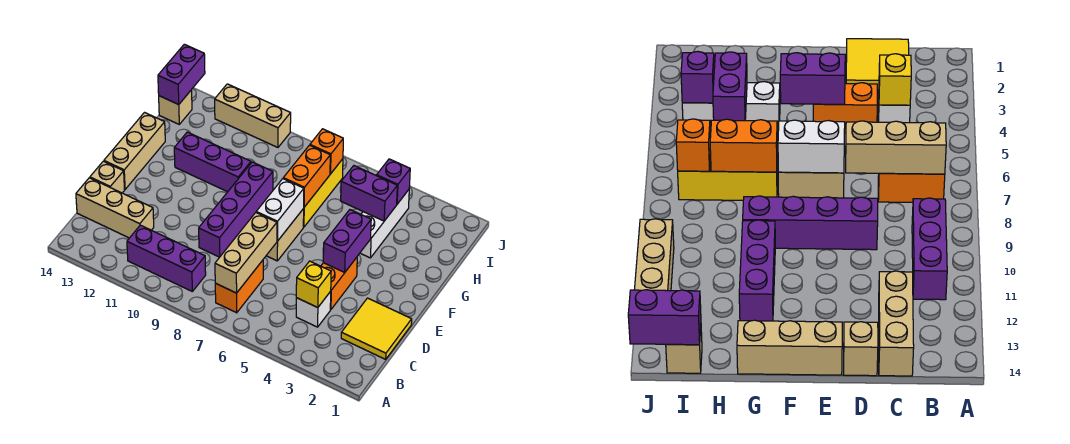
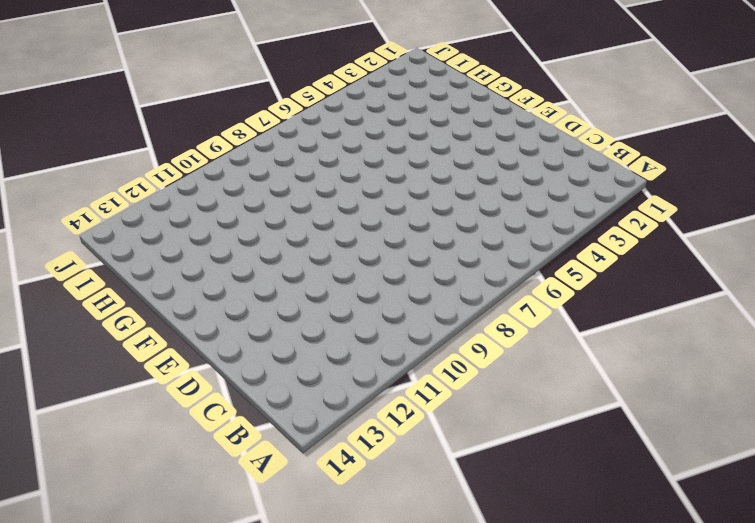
none -> orange 1x2 brick [215,260,263,313]
none -> purple 1x3 brick [127,225,206,291]
none -> yellow 2x2 tile [341,298,412,359]

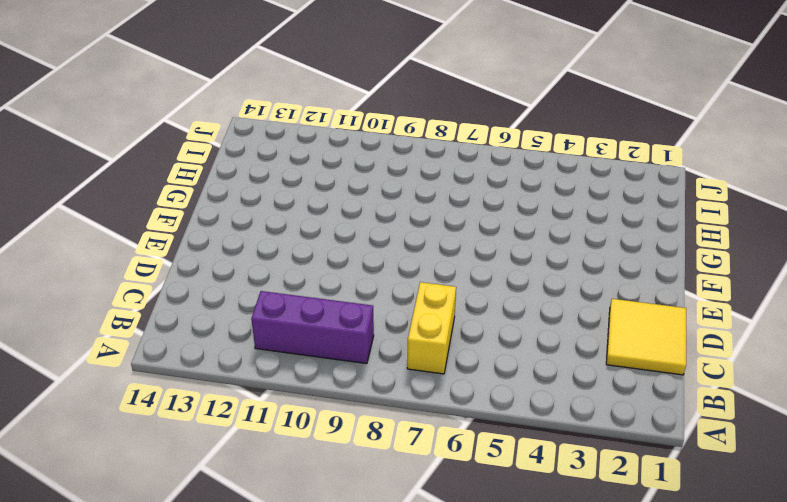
yellow 1x2 brick [407,282,456,374] -> orange 1x2 brick [215,260,263,313]
none -> white 1x1 brick [296,292,331,327]
none -> tan 1x3 brick [76,178,154,238]
none -> orange 1x2 brick [321,257,357,310]

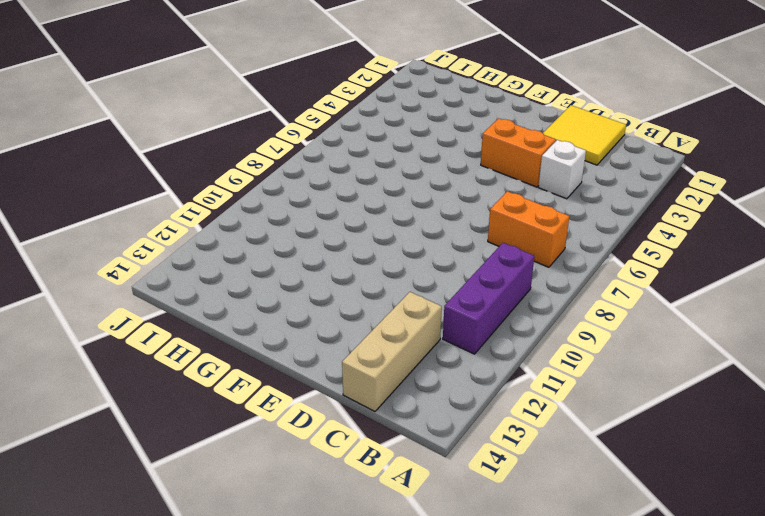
none -> purple 1x4 brick [199,162,273,257]
none -> tan 1x1 brick [90,161,125,193]
none -> tan 1x2 brick [266,209,304,261]

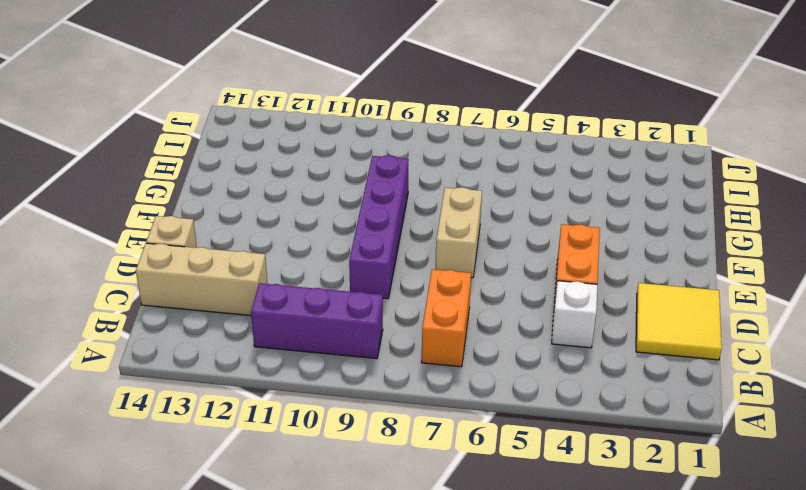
none -> tan 1x3 brick [104,113,165,189]
none -> white 1x3 brick [360,190,409,258]
none -> yellow 1x3 brick [303,159,343,227]

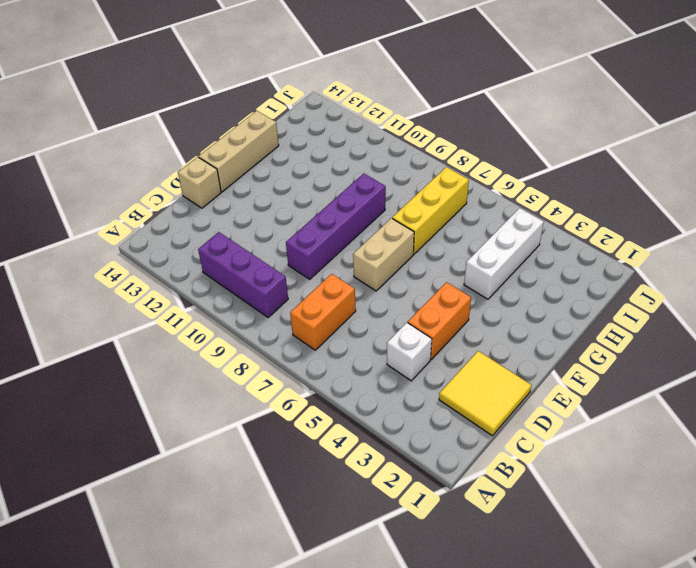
none -> tan 1x3 brick [76,178,154,238]
none -> purple 1x3 brick [174,132,251,192]
none -> tan 1x1 brick [159,90,192,124]

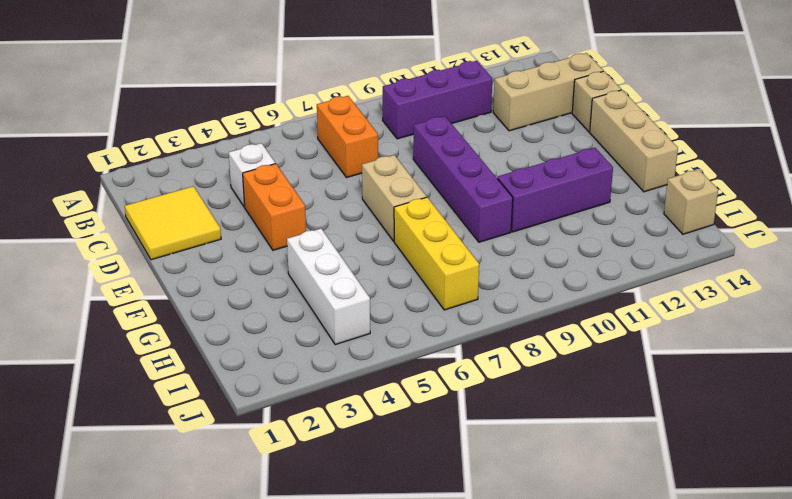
none -> tan 1x3 brick [215,84,291,147]
none -> tan 1x3 brick [215,213,277,293]
none -> yellow 1x1 brick [296,261,331,308]

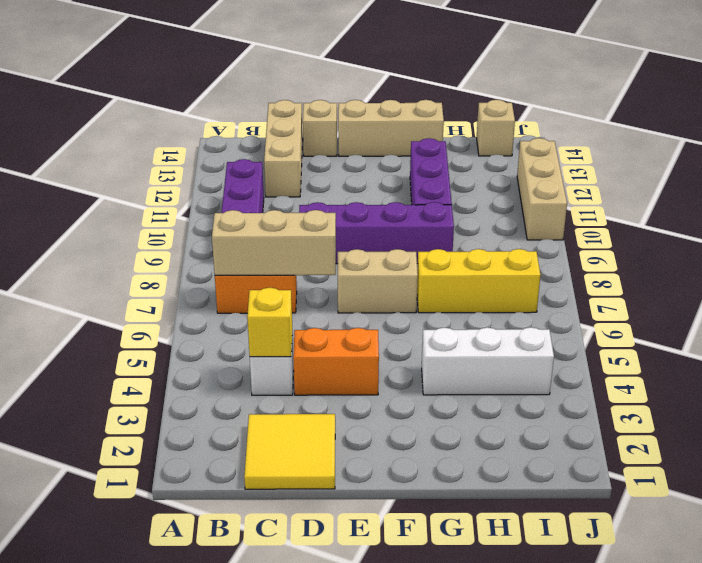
none -> purple 1x2 brick [323,210,371,273]
none -> white 1x2 brick [256,179,304,241]
none -> orange 1x2 brick [283,145,330,207]

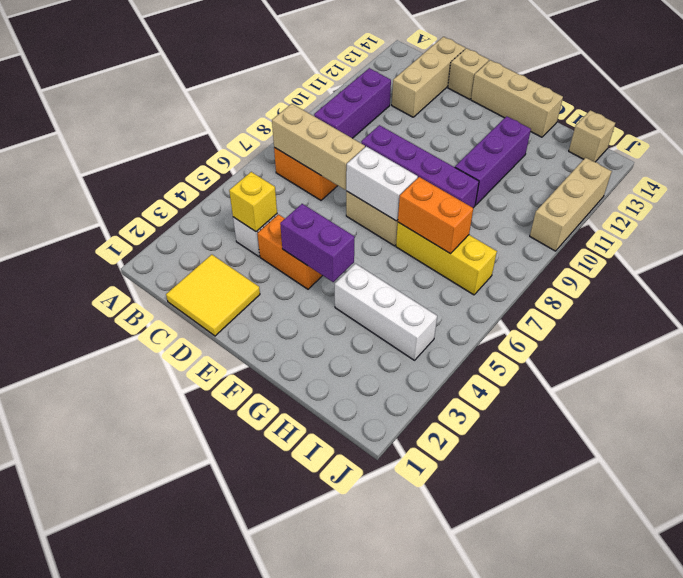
none -> purple 1x2 brick [341,166,397,221]
none -> purple 1x1 brick [377,159,410,204]
none -> orange 1x1 brick [310,129,343,174]

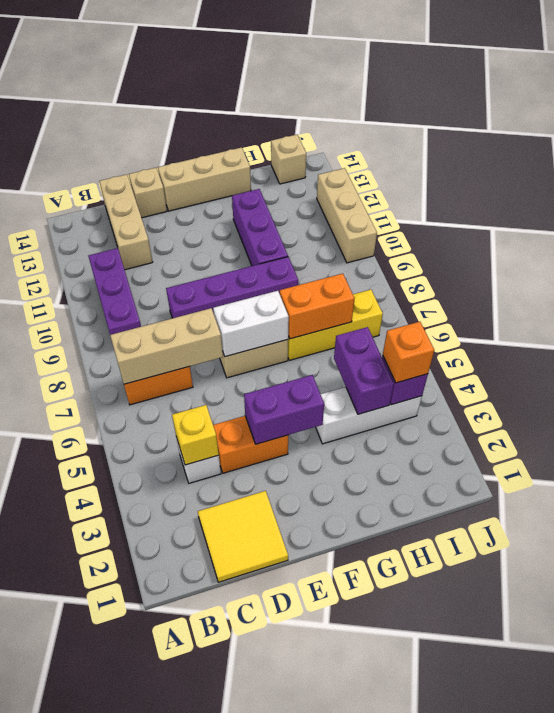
orange 1x1 brick [383,322,434,383] -> orange 1x1 brick moved to [310,129,343,174]
none -> purple 1x2 brick [158,44,205,105]

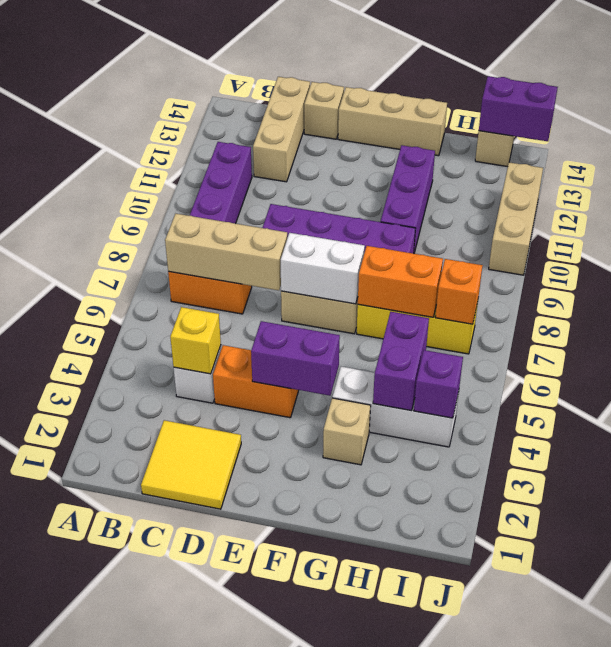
tan 1x1 brick [323,398,371,465] -> none

